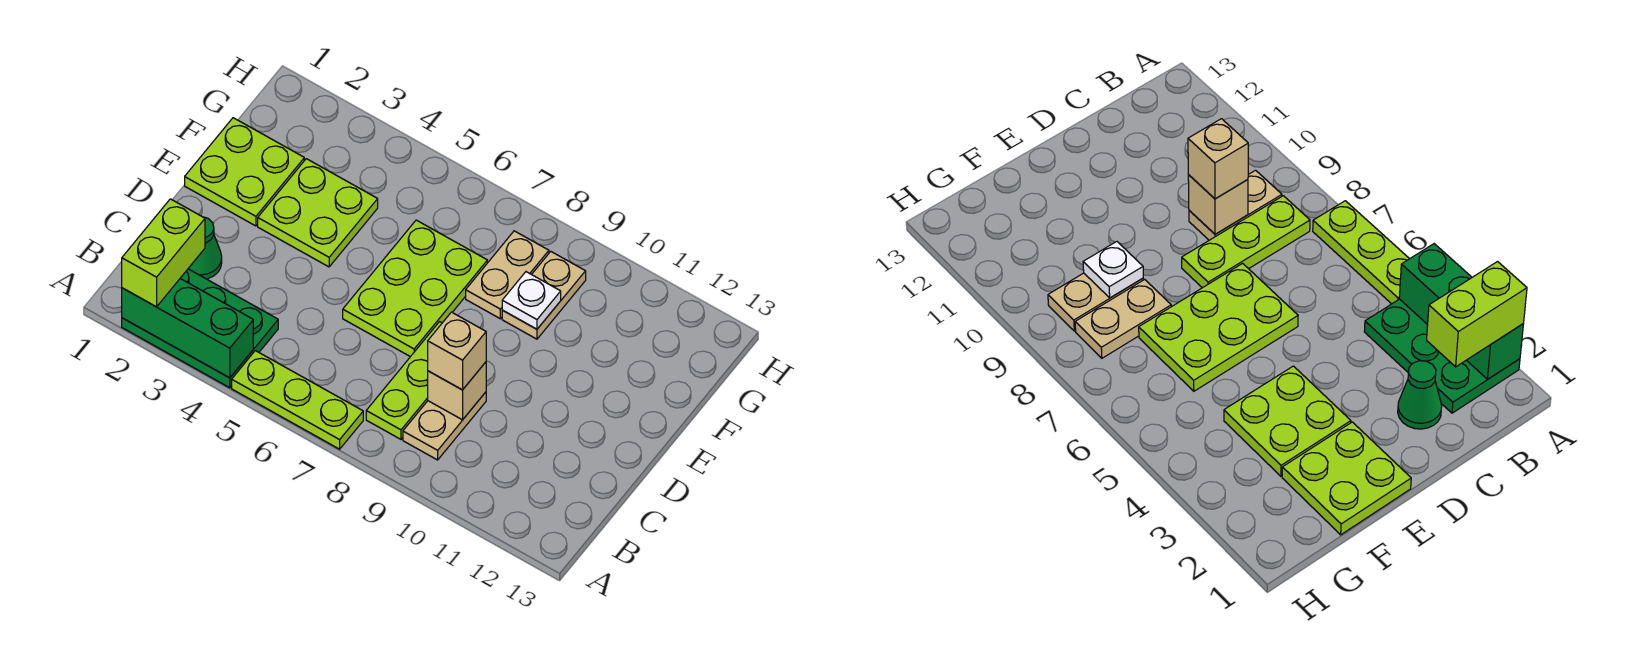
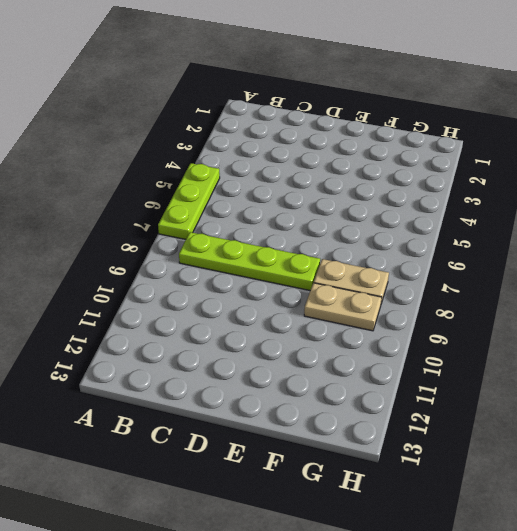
lime 1x4 plate [179,232,320,290] -> lime 1x3 plate [366,322,442,439]
none -> green 2x3 plate [122,269,278,388]
none -> tan 1x2 plate [403,392,486,460]
none -> green 1x1 cone [188,217,222,279]

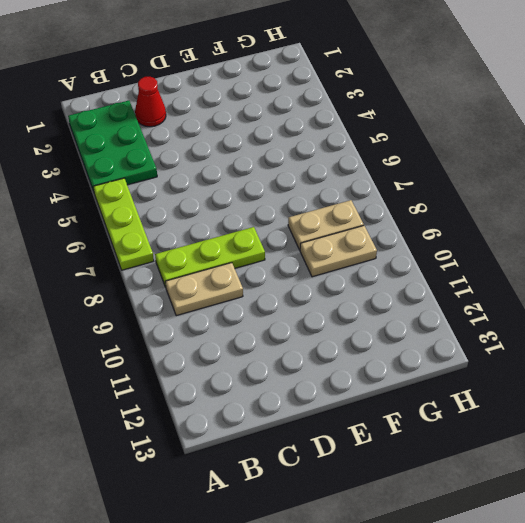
red 1x1 cone [135,77,166,127] -> green 1x1 cone [188,217,222,279]
none -> lime 2x3 plate [343,220,487,357]
none -> lime 2x2 plate [185,118,304,226]
none -> lime 2x2 plate [258,159,378,267]

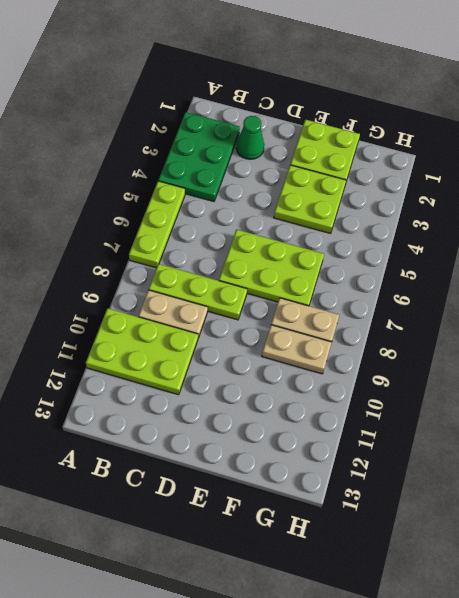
lime 2x3 plate [86,308,198,395] -> none
none -> green 1x3 brick [122,279,253,378]
none -> tan 1x1 brick [428,362,486,420]
none -> white 1x1 plate [502,272,561,329]

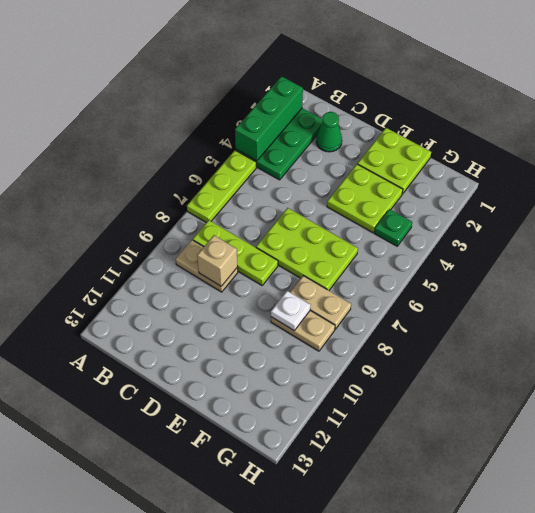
green 1x1 plate [374,209,412,246] -> none
none -> lime 1x2 brick [122,199,205,307]
none -> tan 1x1 brick [428,312,486,390]

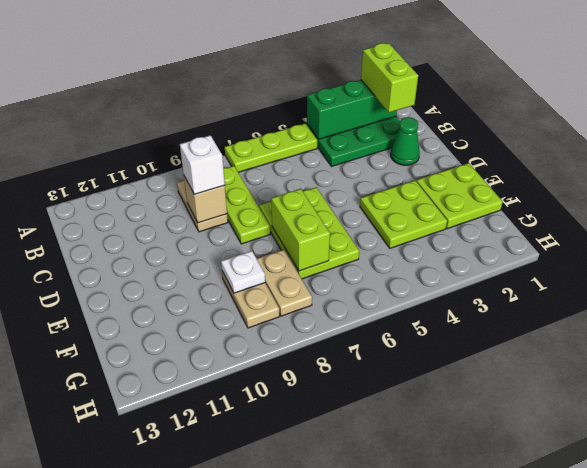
white 1x1 brick [180,135,225,194] -> tan 1x1 brick [428,312,486,390]
lime 1x2 brick [271,189,330,271] -> none

